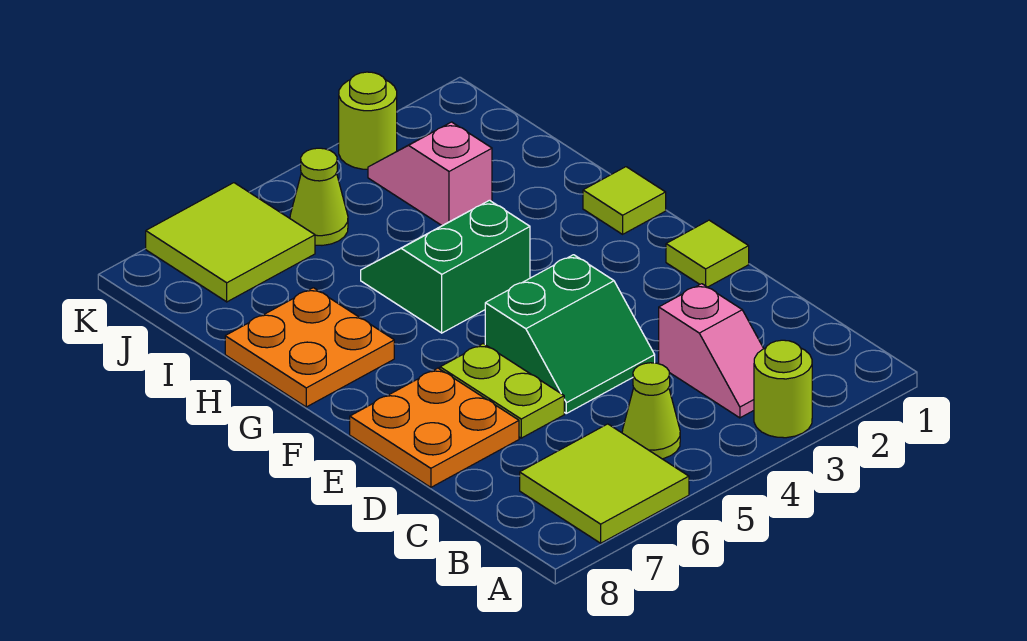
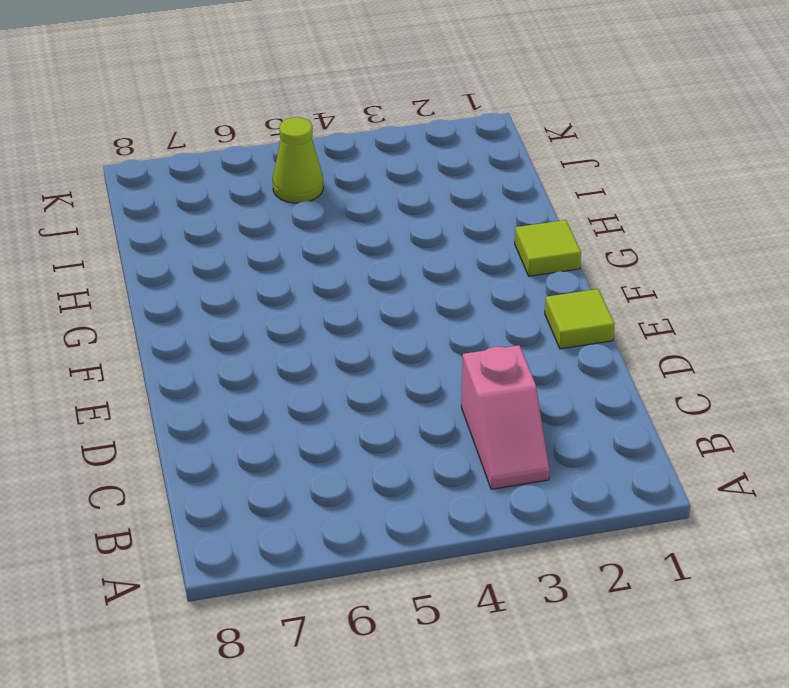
none -> lime 1x1 round brick [754,340,812,438]
none -> lime 2x2 tile [520,424,689,543]
none -> lime 1x1 cone [622,363,680,459]

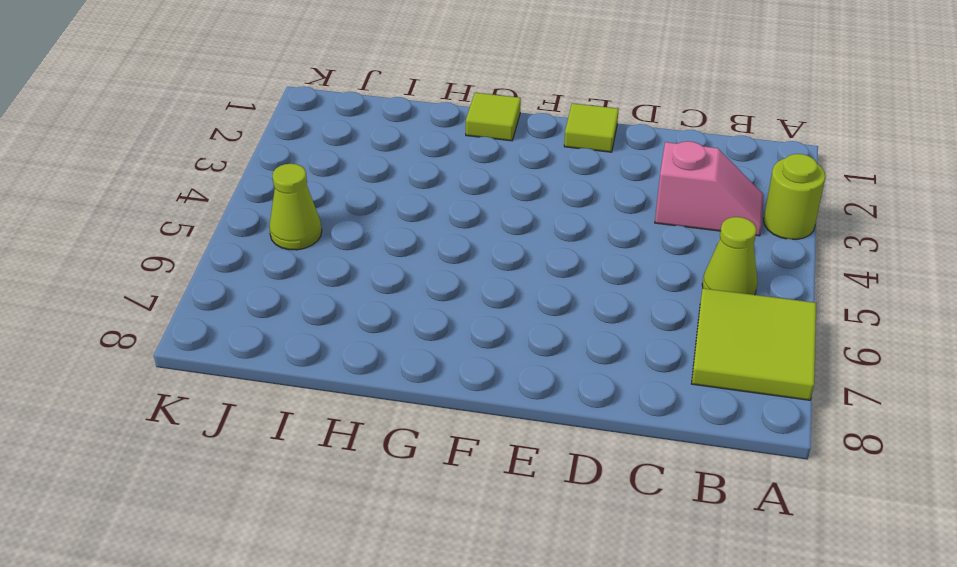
none -> green 2x2 slope [485,255,655,413]
none -> lime 1x2 plate [440,344,564,438]
none -> orange 2x2 plate [350,368,519,487]

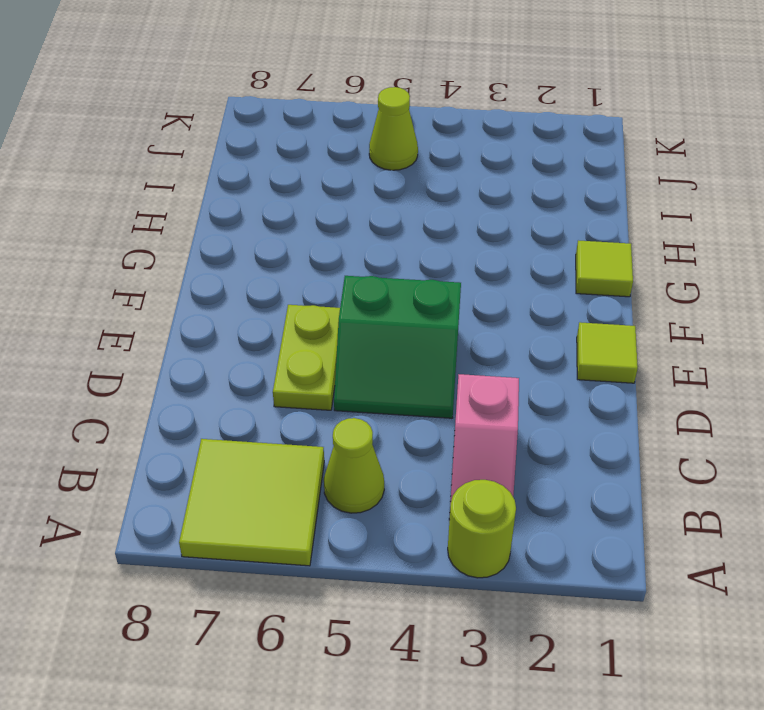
none -> orange 2x2 plate [350,368,519,487]
none -> green 2x2 slope [361,200,530,333]
none -> orange 2x2 plate [225,288,394,407]

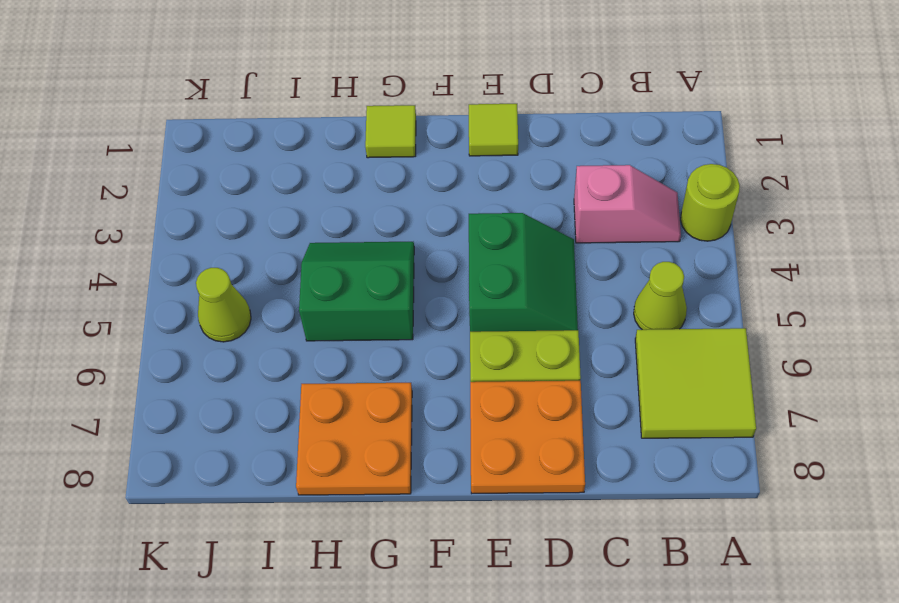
green 2x2 slope [299,242,414,341] -> green 2x2 slope turned to [361,200,530,333]
none -> pink 1x2 slope [368,122,492,225]
none -> lime 2x2 tile [146,183,315,302]
none -> lime 1x1 round brick [339,72,397,169]

